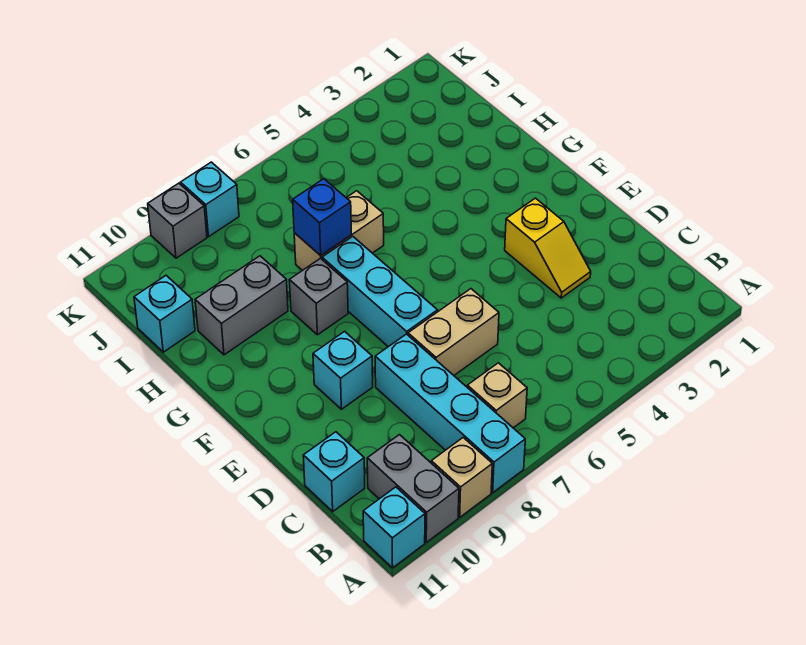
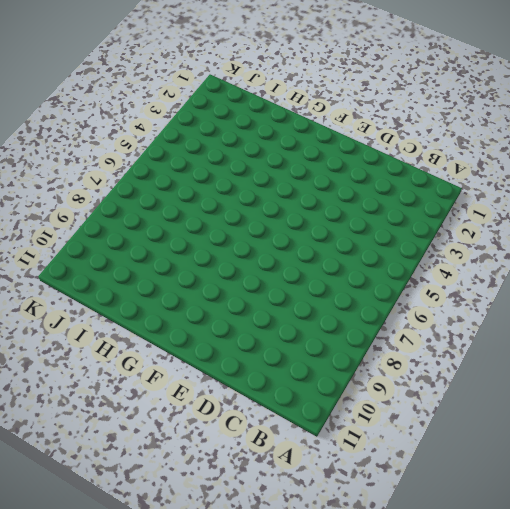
none -> cyan 1x4 brick [375,334,525,493]
none -> tan 1x1 brick [431,438,492,517]
none -> grey 1x2 brick [367,435,459,542]

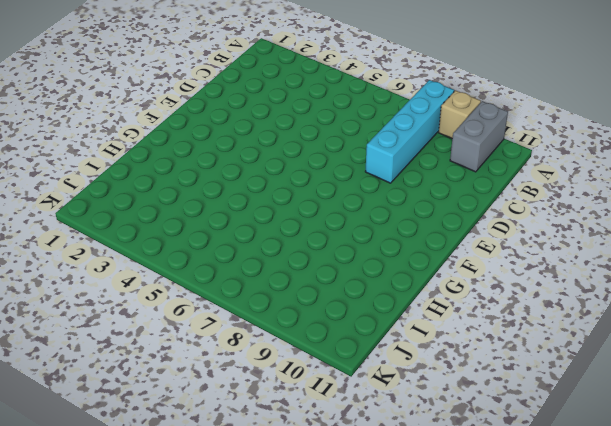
none -> cyan 1x1 brick [363,487,425,568]
none -> tan 1x1 brick [467,363,527,428]
none -> cyan 1x1 brick [303,432,365,511]

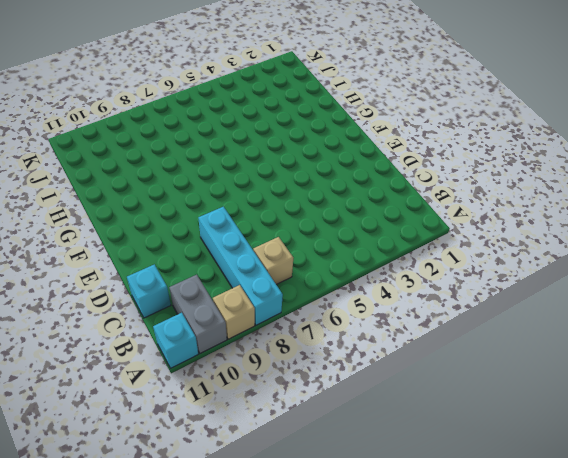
none -> yellow 1x2 slope [505,198,591,298]
none -> tan 1x2 brick [408,289,499,375]
none -> cyan 1x3 brick [322,236,438,347]

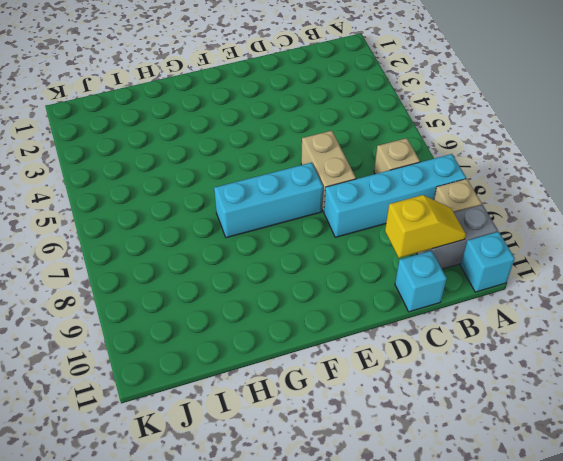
yellow 1x2 slope [385,195,466,258] -> yellow 1x2 slope moved to [505,198,591,298]
none -> cyan 1x1 brick [313,331,373,409]
none -> grey 1x1 brick [289,258,348,335]
none -> tan 1x2 brick [294,191,384,271]

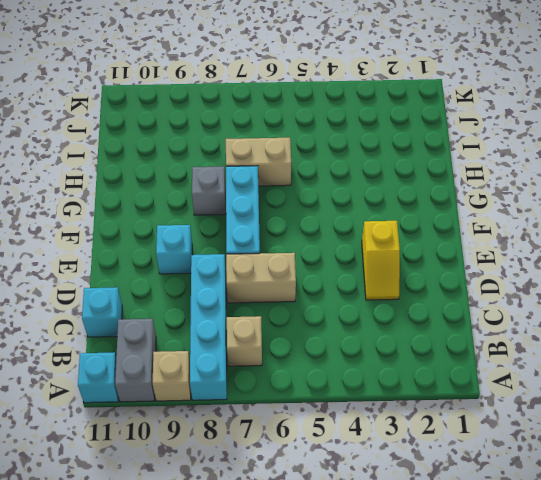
none -> grey 1x2 brick [195,256,288,355]
none -> cyan 1x1 brick [134,276,195,352]
none -> cyan 1x1 brick [181,162,239,237]

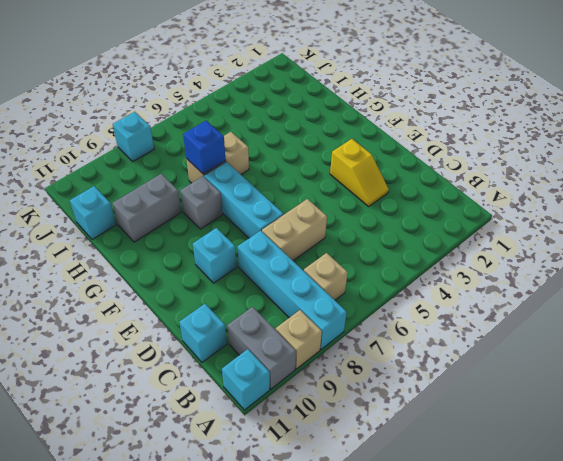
none -> grey 1x1 brick [148,183,207,258]

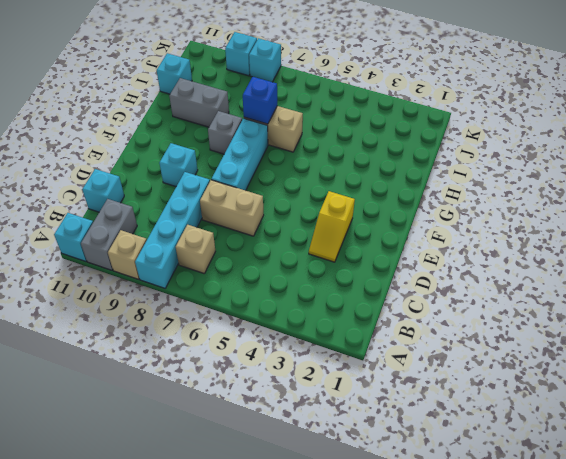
cyan 1x1 brick [225,32,257,76] -> grey 1x1 brick [148,183,207,258]

